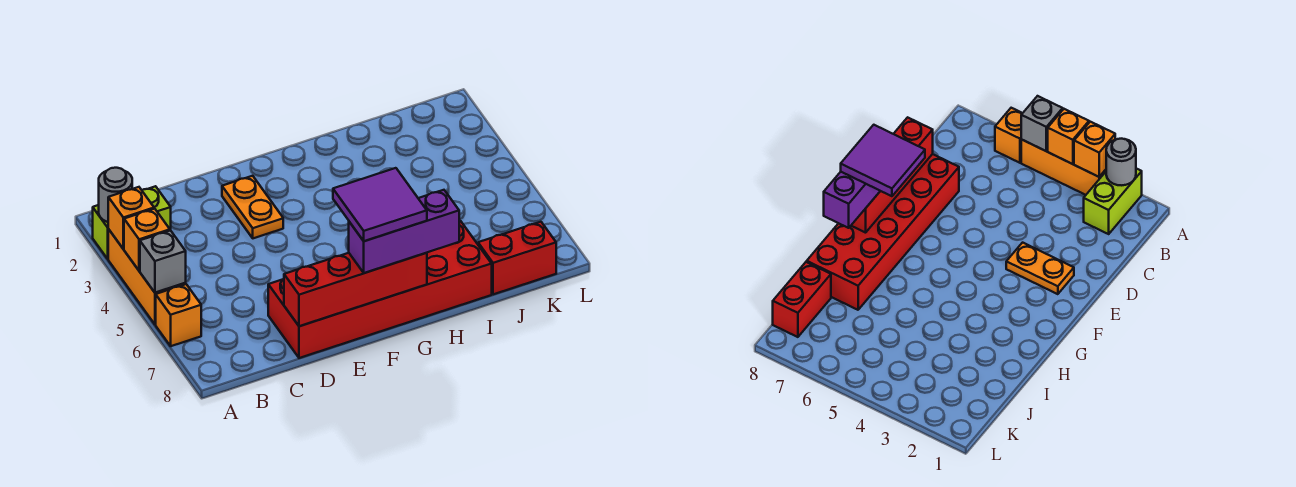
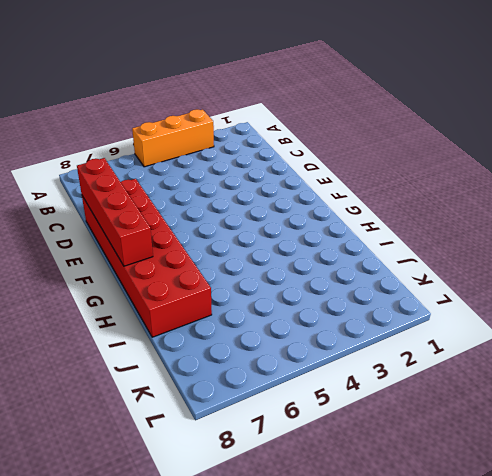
none -> lime 1x2 brick [93,186,171,259]
none -> orange 1x1 brick [156,284,201,346]
none -> orange 1x2 plate [222,176,283,238]

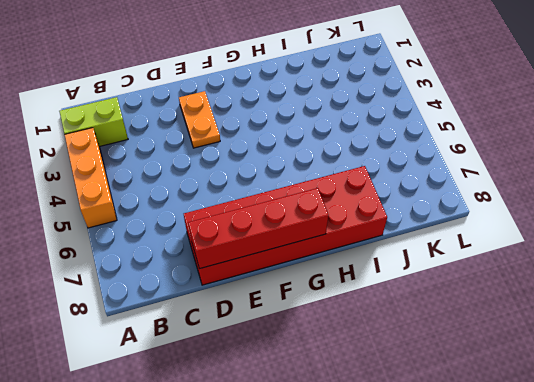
none -> orange 1x1 brick [156,284,201,346]
none -> red 1x2 brick [478,222,556,294]
none -> grey 1x1 round brick [99,168,132,222]

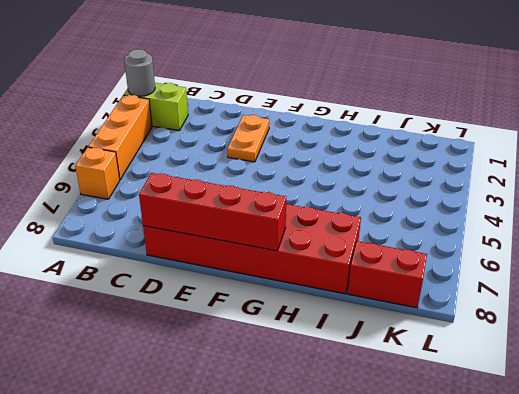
none -> orange 1x1 brick [108,187,154,249]
none -> orange 1x1 brick [124,209,170,271]
none -> grey 1x1 brick [140,230,186,293]

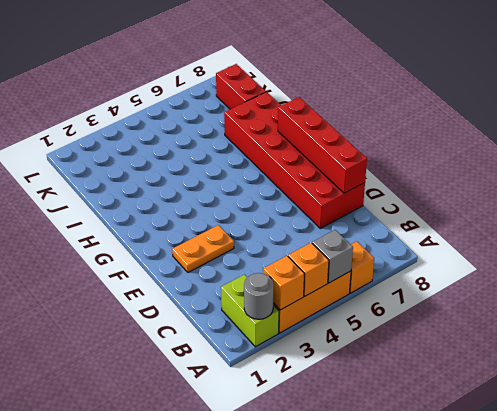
none -> purple 1x3 brick [349,190,459,273]
none -> purple 2x2 tile [333,168,427,241]

